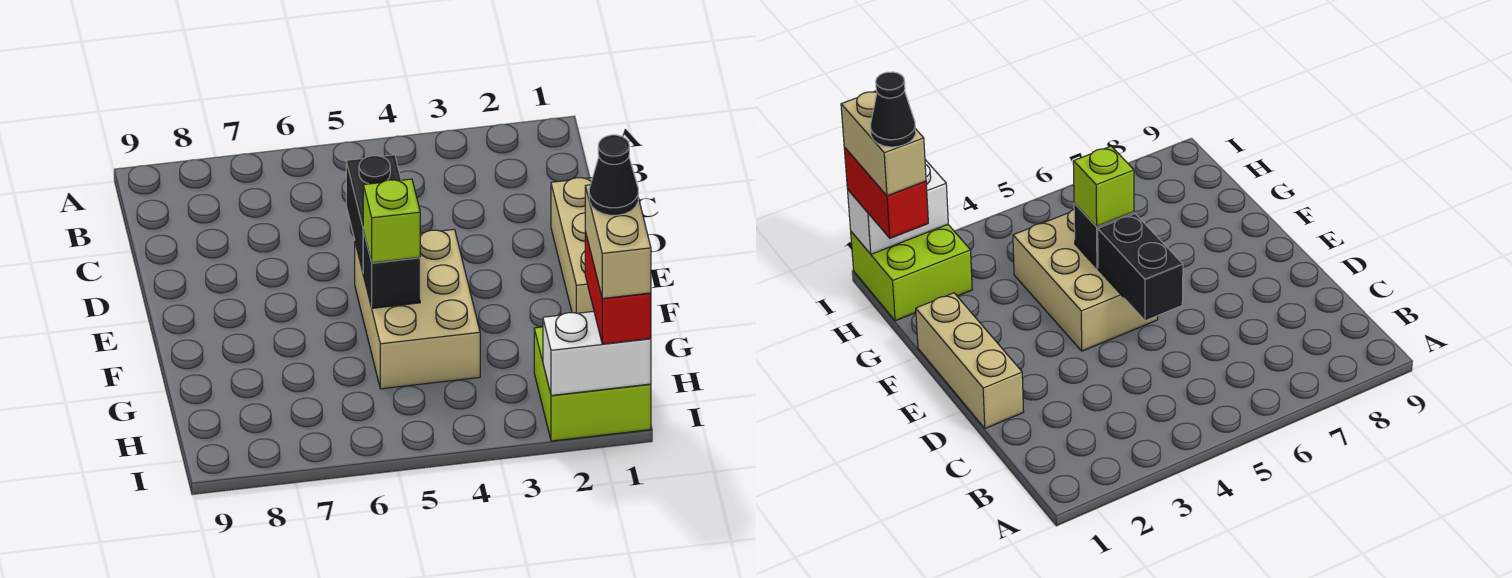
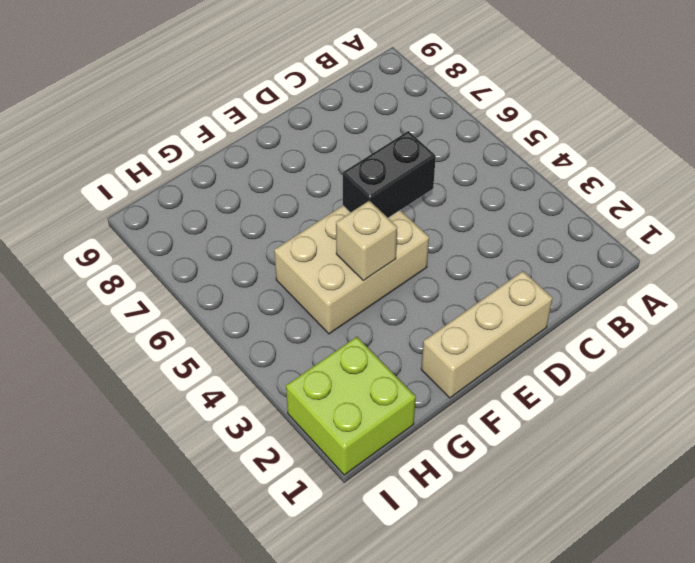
tan 1x1 brick [336,201,397,281] -> none
none -> black 1x1 brick [363,231,420,308]
none -> white 1x2 brick [543,311,651,396]

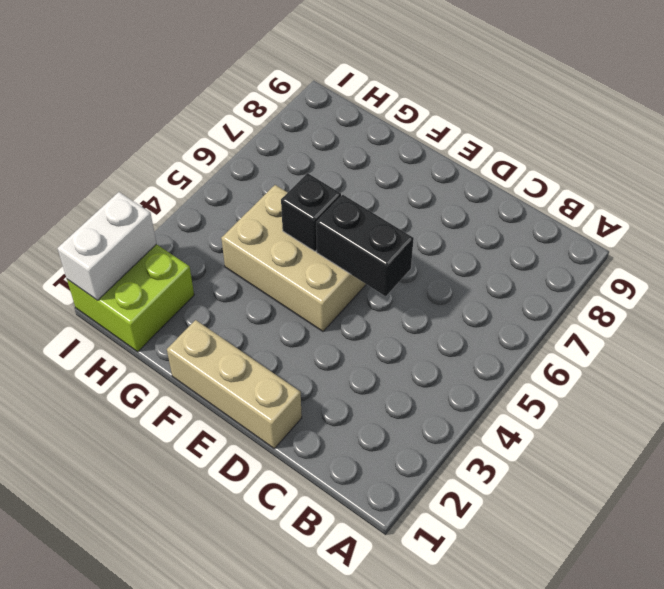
none -> lime 1x1 brick [363,179,420,263]
none -> red 1x2 brick [585,232,651,344]

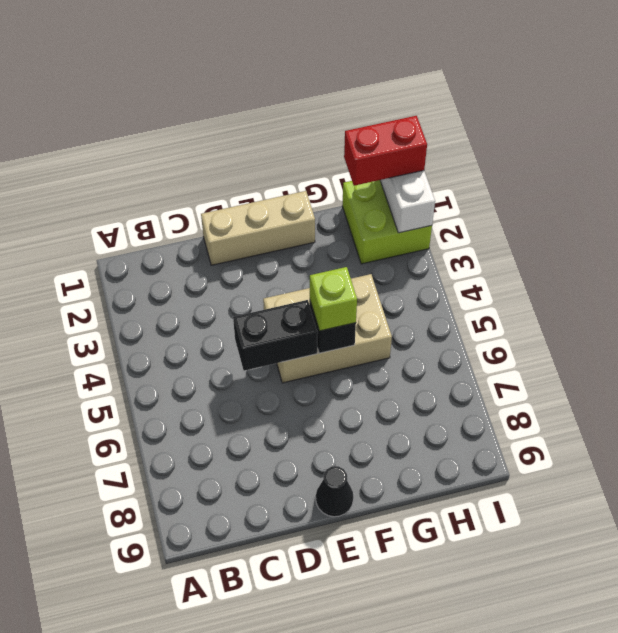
black 1x1 cone [316,466,353,517] -> black 1x1 cone moved to [589,135,638,215]
none -> tan 1x2 brick [585,185,651,299]

